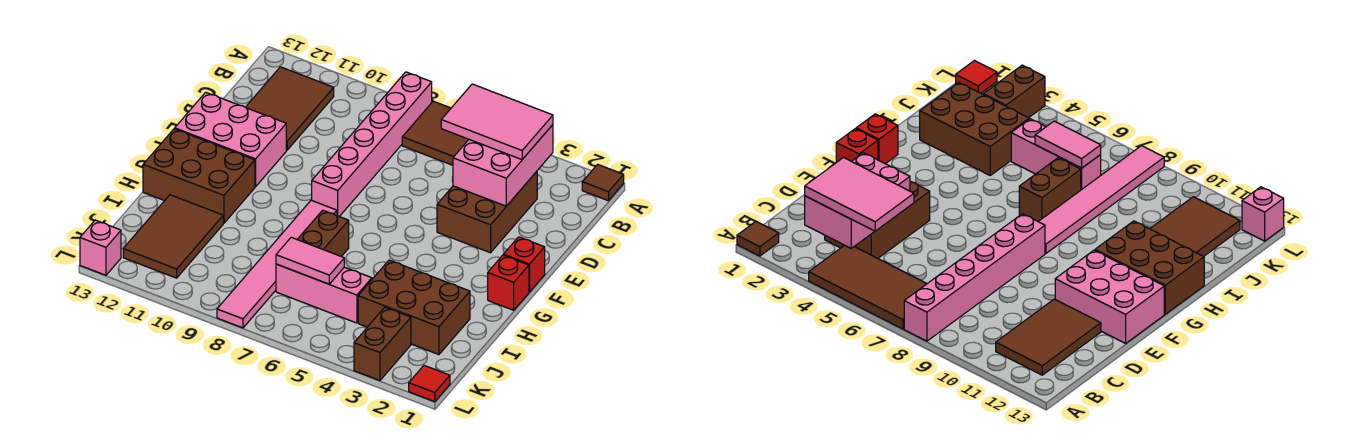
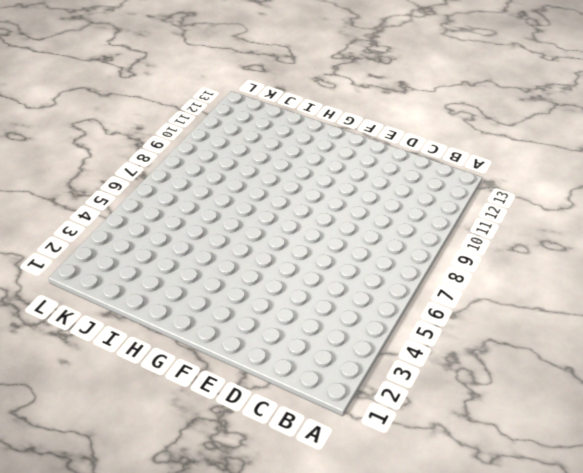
none -> brown 1x1 tile [582,164,624,201]
none -> brown 2x4 tile [402,101,469,165]
none -> pink 1x6 brick [312,72,432,217]

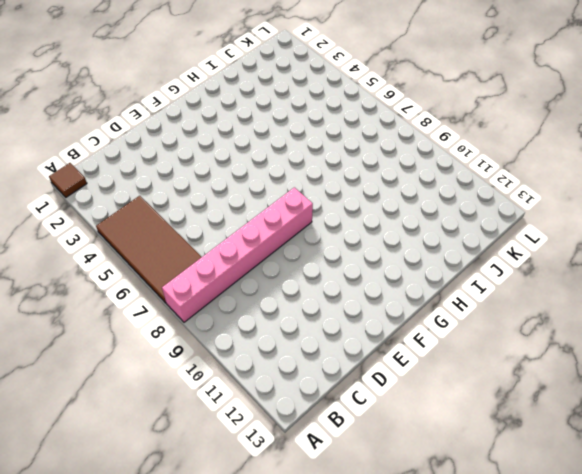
none -> brown 2x3 tile [245,67,334,150]
none -> brown 2x3 brick [437,172,537,253]
none -> pink 2x3 brick [175,92,286,187]

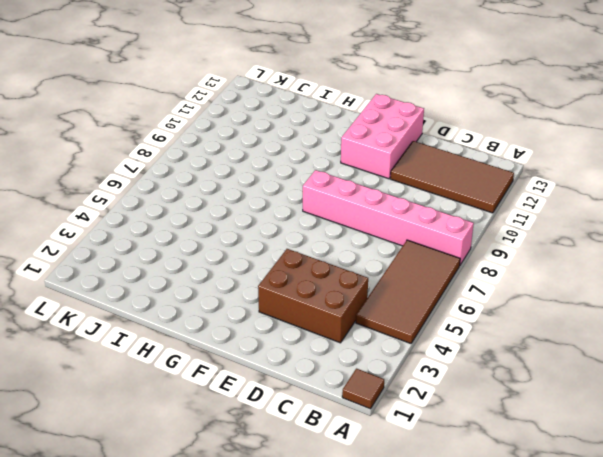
brown 2x4 tile [390,141,514,213] -> brown 2x3 tile [245,67,334,150]
none -> red 1x1 brick [504,237,545,292]
none -> red 1x1 brick [488,255,529,310]
none -> pink 1x6 tile [217,200,337,328]

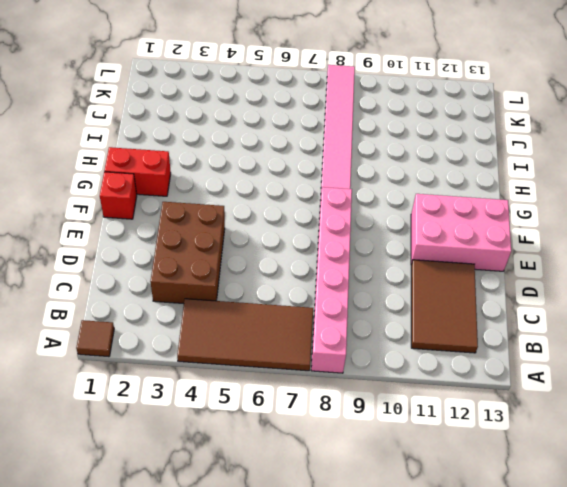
red 1x2 brick [105,147,171,196] -> red 1x1 brick [488,255,529,310]
none -> brown 2x3 brick [143,129,255,223]
none -> brown 1x2 brick [297,210,349,256]
none -> brown 2x3 brick [358,260,470,355]

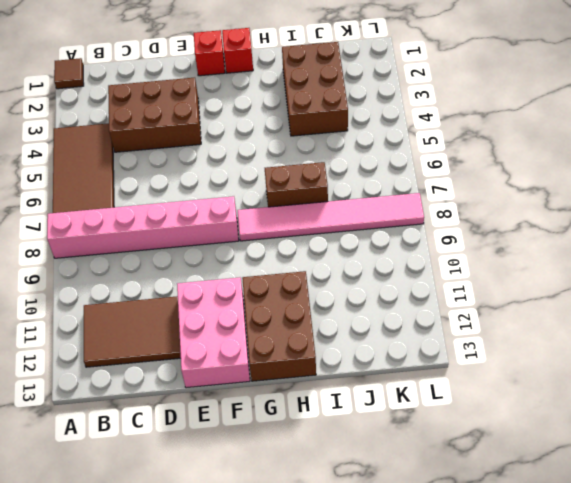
none -> brown 2x3 tile [123,195,223,278]
none -> pink 1x3 brick [276,264,372,323]
none -> brown 1x2 brick [354,307,411,381]

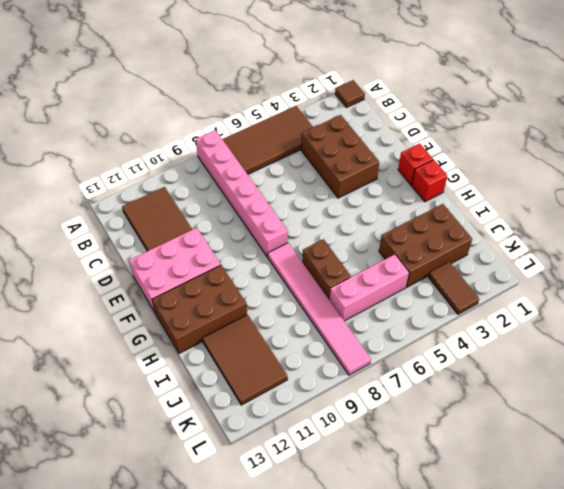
brown 1x2 tile [429,262,479,314] -> brown 1x2 brick [354,307,411,381]
none -> red 1x1 tile [409,365,450,402]
none -> pink 1x1 brick [80,220,121,275]
none -> pink 2x3 brick [453,125,553,206]

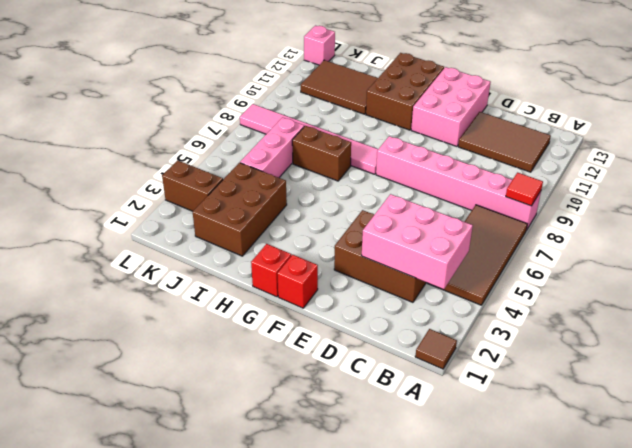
red 1x1 tile [506,173,543,206] -> red 1x1 tile moved to [409,365,450,402]
none -> pink 1x2 tile [276,237,344,284]
none -> pink 2x3 tile [441,84,553,160]

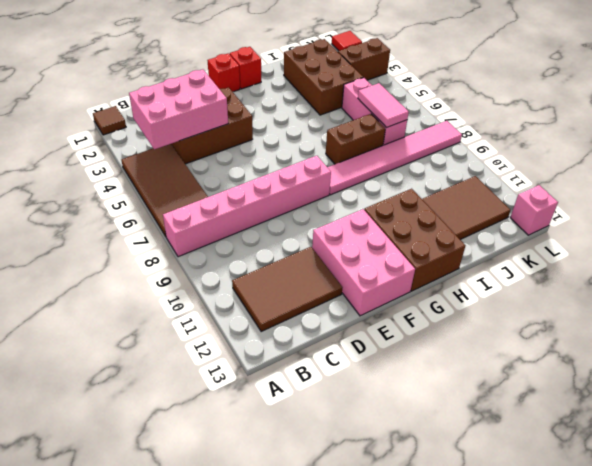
none -> pink 2x3 tile [441,84,553,160]

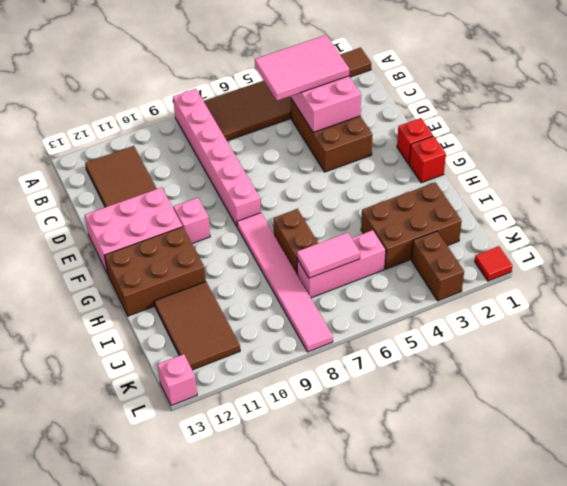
pink 1x1 brick [174,198,210,243] -> none

